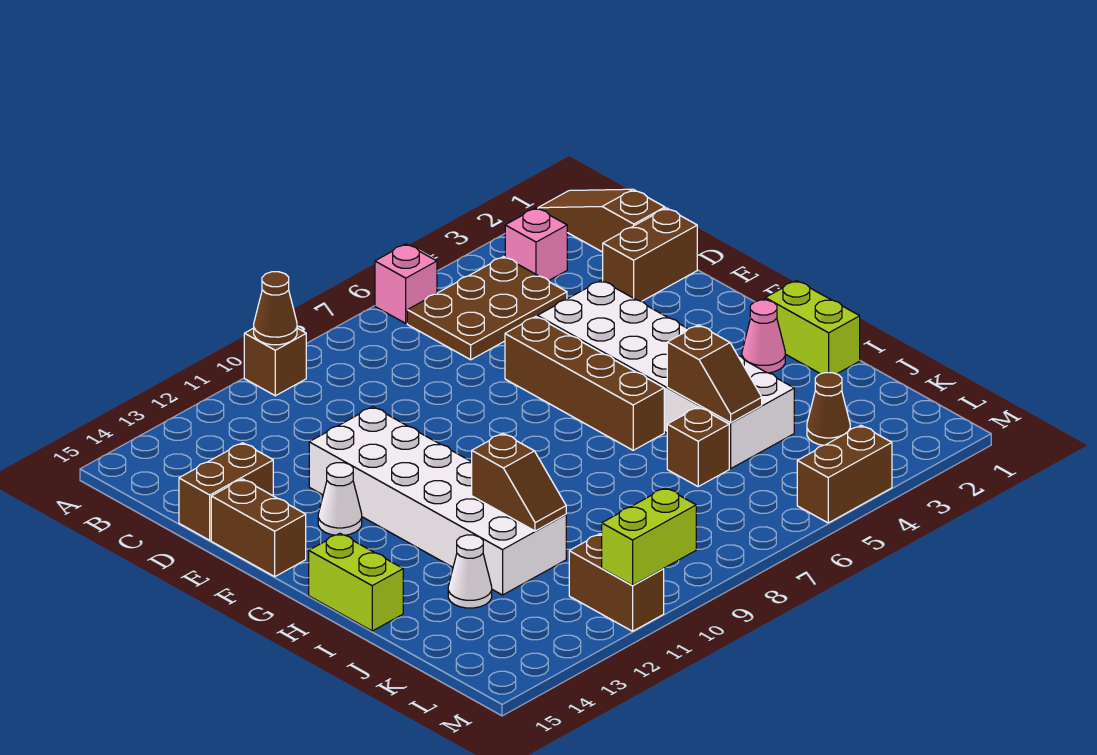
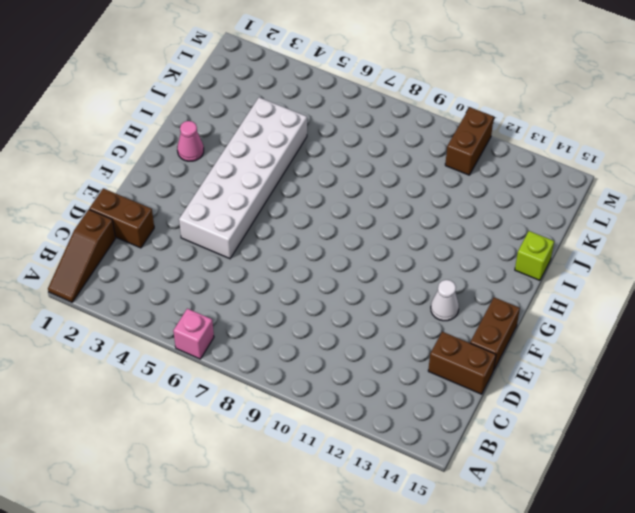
lime 1x1 brick [515,231,554,280] -> lime 1x2 brick [309,533,403,631]
none -> brown 1x1 brick [244,328,306,396]
none -> pink 1x1 brick [505,208,567,281]
none -> brown 2x3 plate [407,257,567,360]

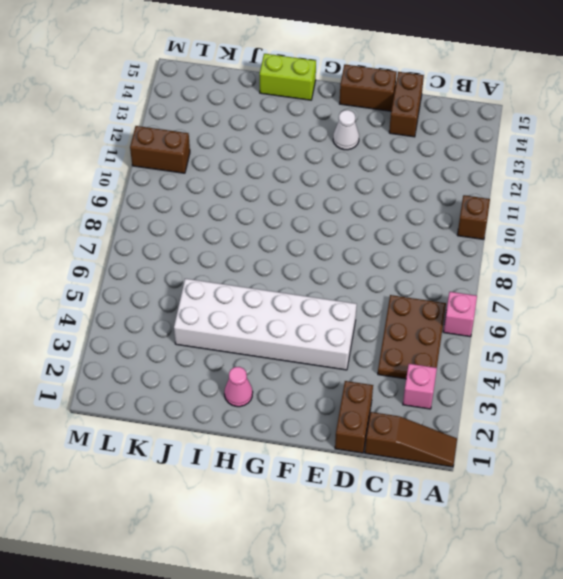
none -> brown 1x4 brick [505,317,664,450]
none -> white 2x6 brick [309,407,566,595]
none -> lime 1x2 brick [765,280,860,374]

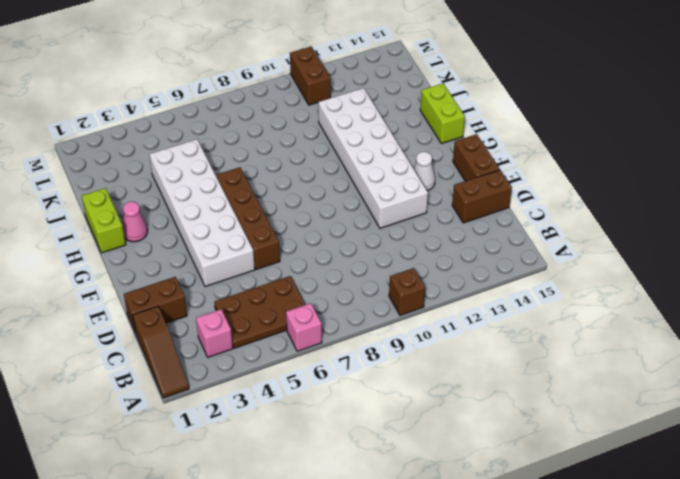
none -> brown 1x1 brick [667,407,729,486]
none -> white 1x1 cone [448,535,492,608]
none -> brown 1x1 cone [807,373,850,445]

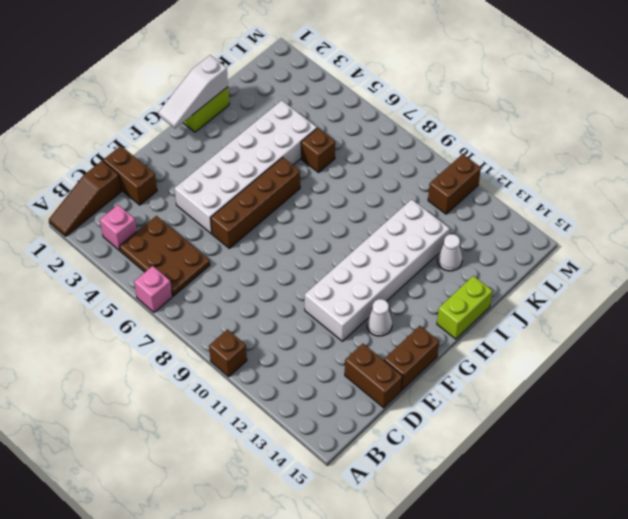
white 1x3 slope [158,55,228,128] -> none
none -> pink 1x1 cone [742,300,785,373]
none -> brown 1x1 cone [807,373,850,445]
none -> brown 1x2 brick [797,425,892,523]

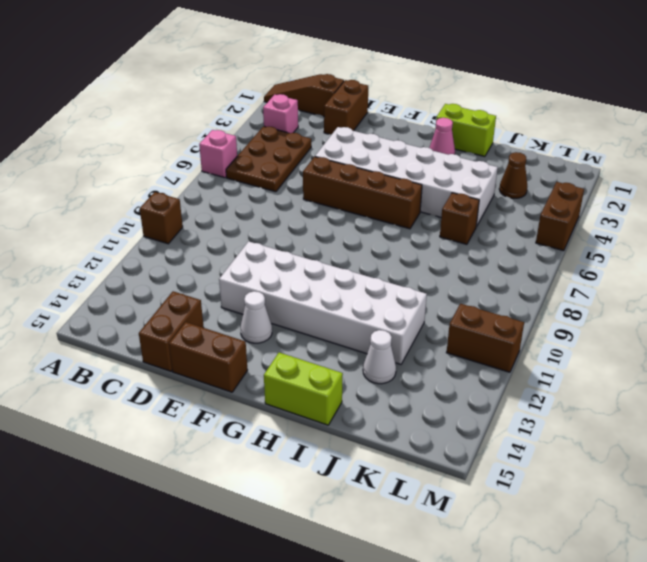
none -> brown 1x1 cone [254,272,297,345]
none -> brown 1x2 slope [667,325,762,423]
none -> brown 1x2 slope [472,433,566,531]

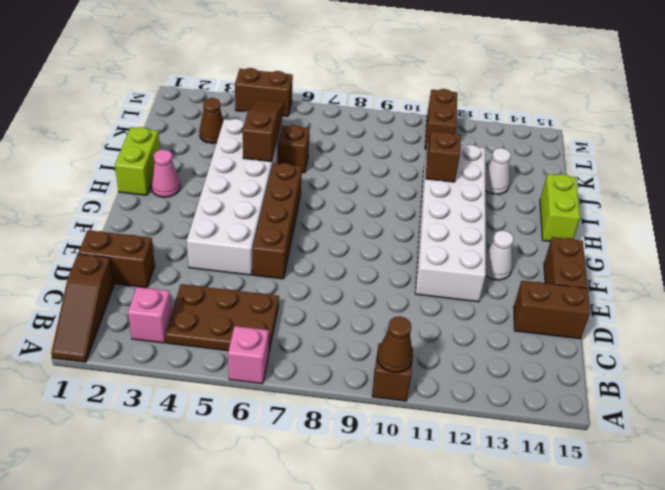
brown 1x3 slope [243,99,285,162] -> brown 1x2 slope [667,325,762,423]
none -> lime 1x2 brick [602,488,696,585]

